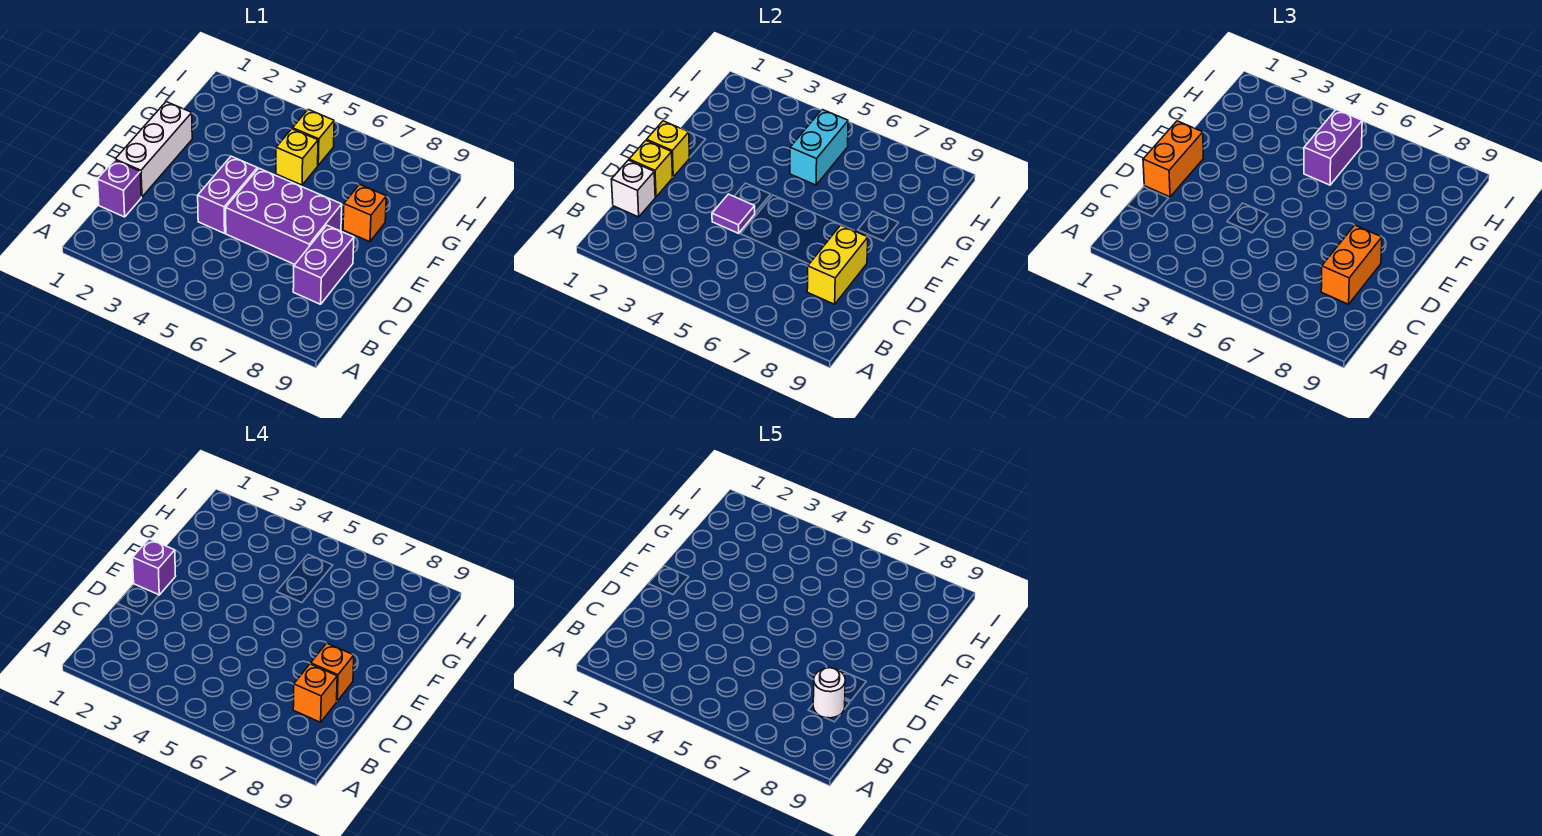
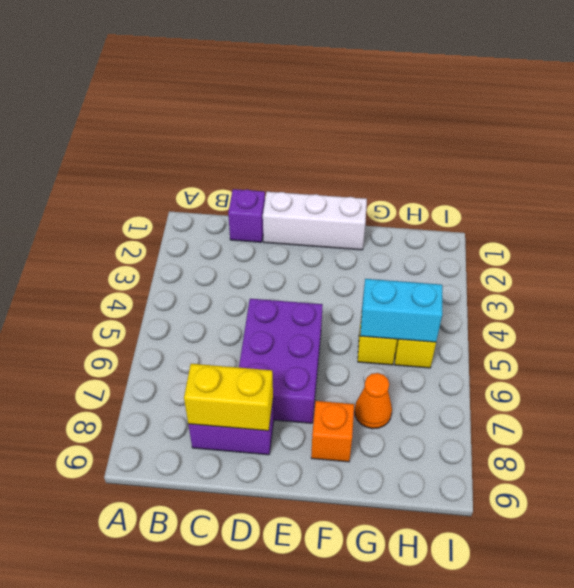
orange 1x1 cone [355,373,392,429] -> none
none -> purple 1x2 brick [198,156,257,233]
none -> white 1x1 brick [611,160,655,217]
none -> yellow 1x1 brick [629,140,673,197]

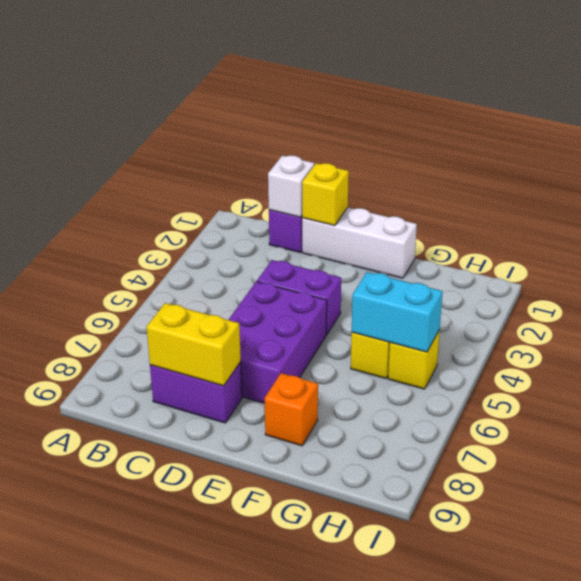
none -> purple 1x1 tile [712,194,755,233]
none -> yellow 1x1 brick [647,121,690,177]
none -> orange 1x2 brick [1321,225,1382,304]

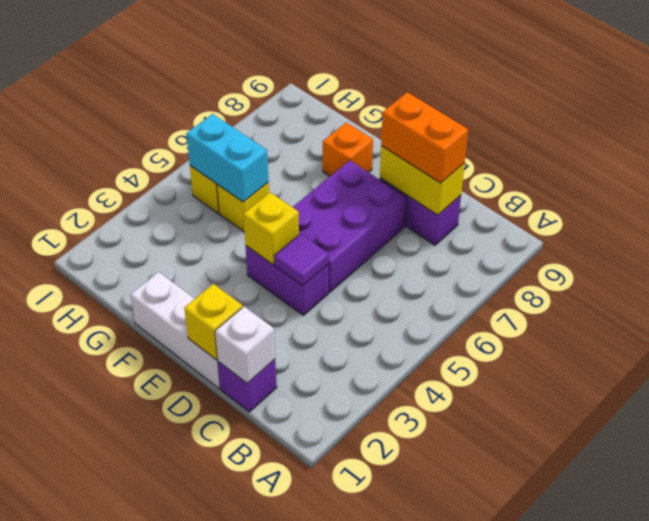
yellow 1x1 brick [243,192,299,264] -> yellow 1x1 brick moved to [647,121,690,177]
none -> orange 1x2 brick [1143,121,1204,197]
none -> purple 1x2 brick [1304,110,1362,185]
none -> orange 1x1 brick [293,664,337,722]

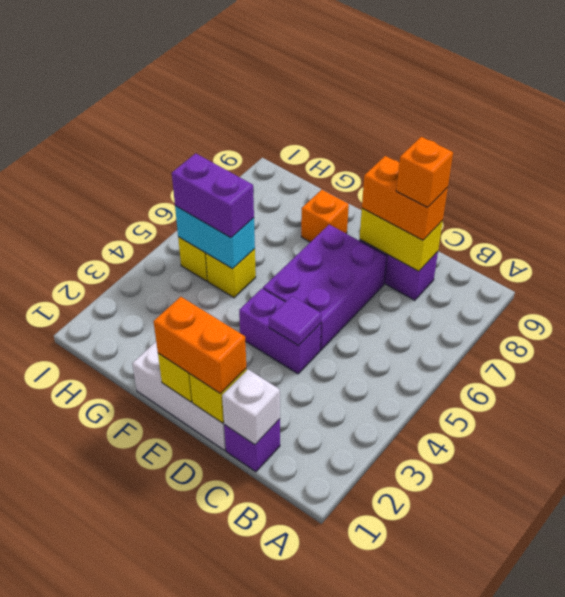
none -> orange 1x1 brick [311,643,354,701]
none -> purple 1x1 brick [133,539,176,595]
none -> white 1x1 round brick [813,668,845,718]

